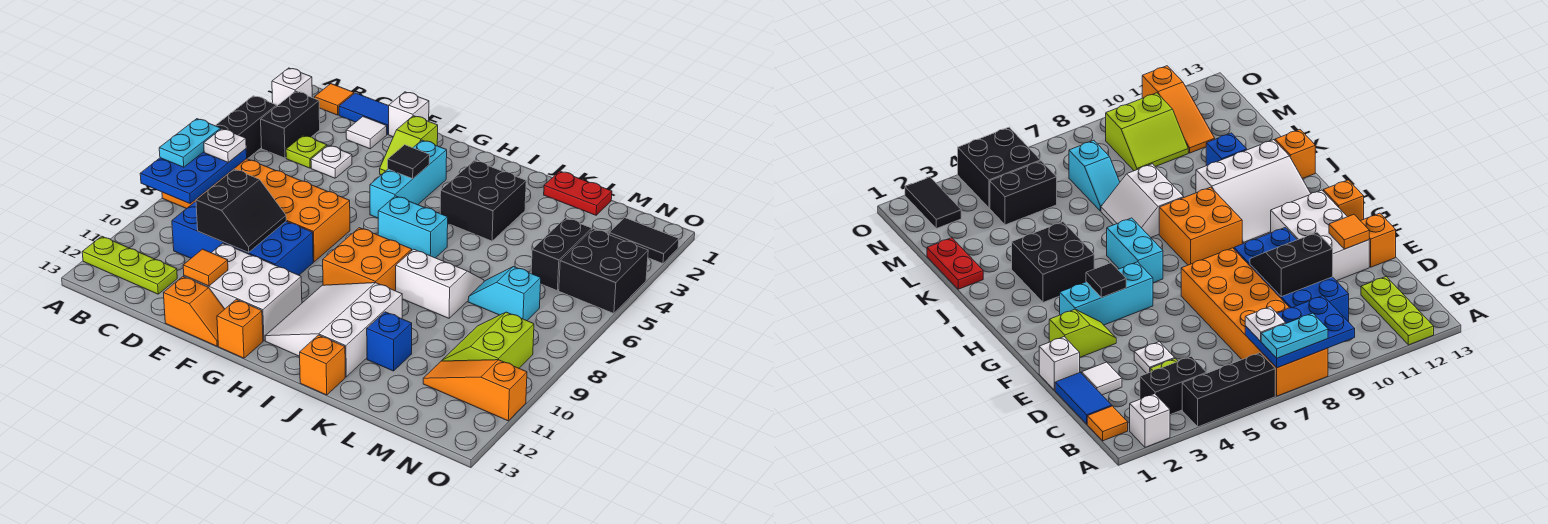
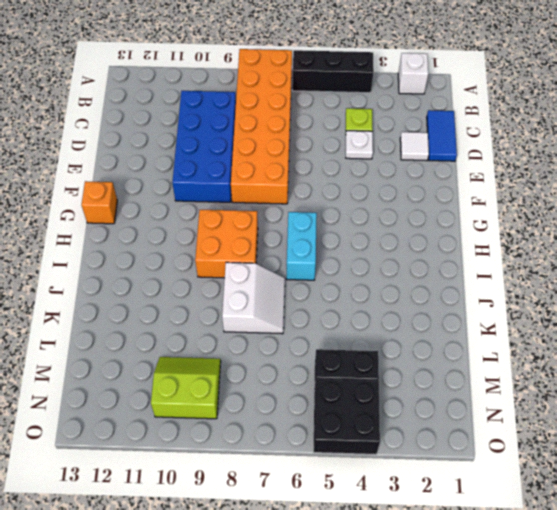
none -> lime 1x3 plate [82,236,177,294]
none -> orange 1x1 tile [314,84,354,115]
none -> black 1x2 brick [261,91,320,158]
none -> white 1x1 brick [389,92,429,137]

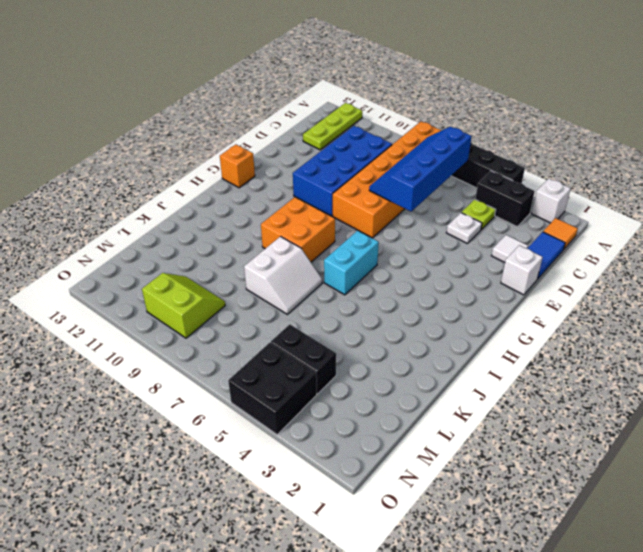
blue 2x4 slope [369,127,472,211] -> blue 2x3 plate [140,149,247,203]
none -> white 2x3 brick [184,243,302,341]
none -> orange 1x2 slope [164,277,224,346]
none -> lime 1x2 slope [380,116,438,175]
none -> cyan 1x3 brick [370,140,447,218]

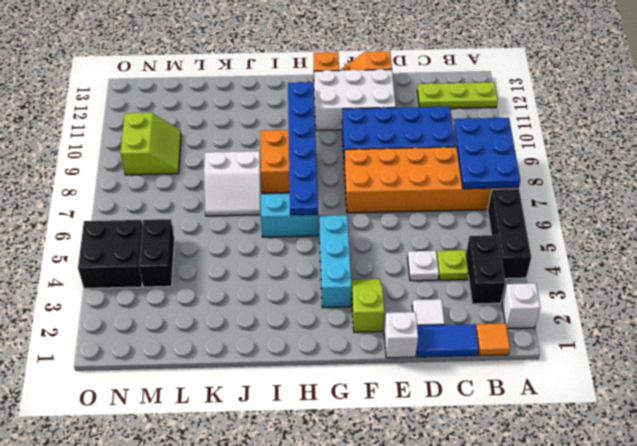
blue 1x6 plate [288,82,318,215] -> none
none -> white 3x3 slope [265,283,402,377]
none -> black 2x2 brick [440,160,526,241]
none -> orange 1x1 brick [300,335,345,395]
none -> red 1x2 plate [544,171,612,215]

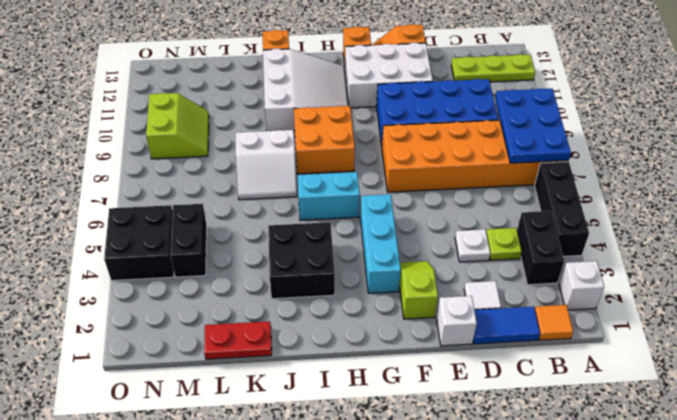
none -> blue 1x1 brick [367,312,412,371]
none -> cyan 1x2 slope [468,267,541,321]
none -> orange 1x3 slope [423,360,527,421]
none -> black 1x2 tile [609,218,679,264]

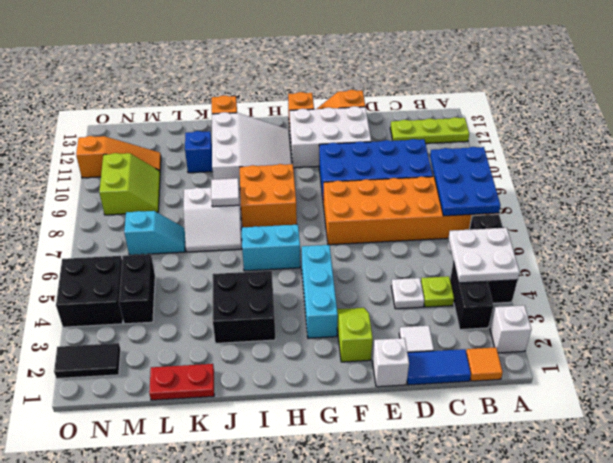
white 2x2 plate [448,228,520,283] -> none
white 1x1 tile [211,178,239,207] -> none
none -> black 2x2 slope [196,169,286,253]
none -> orange 1x1 tile [183,249,228,286]
none -> black 1x1 tile [388,145,430,179]
none -> cyan 1x2 plate [159,119,221,167]

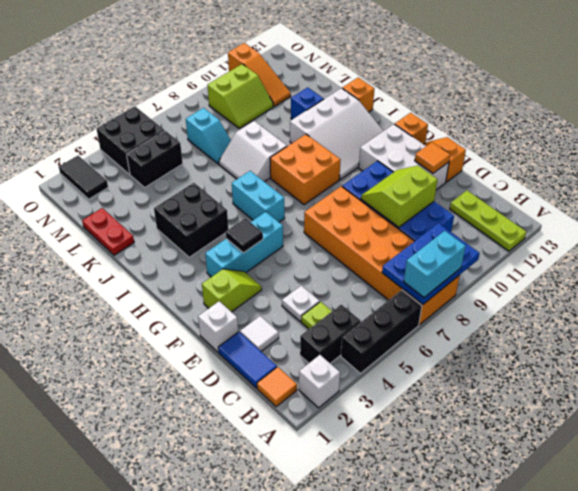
cyan 1x2 brick [404,231,466,297] -> cyan 1x2 plate [159,119,221,167]
lime 2x2 slope [361,166,438,227] -> black 2x2 slope [196,169,286,253]
none -> white 1x1 plate [204,129,246,162]

